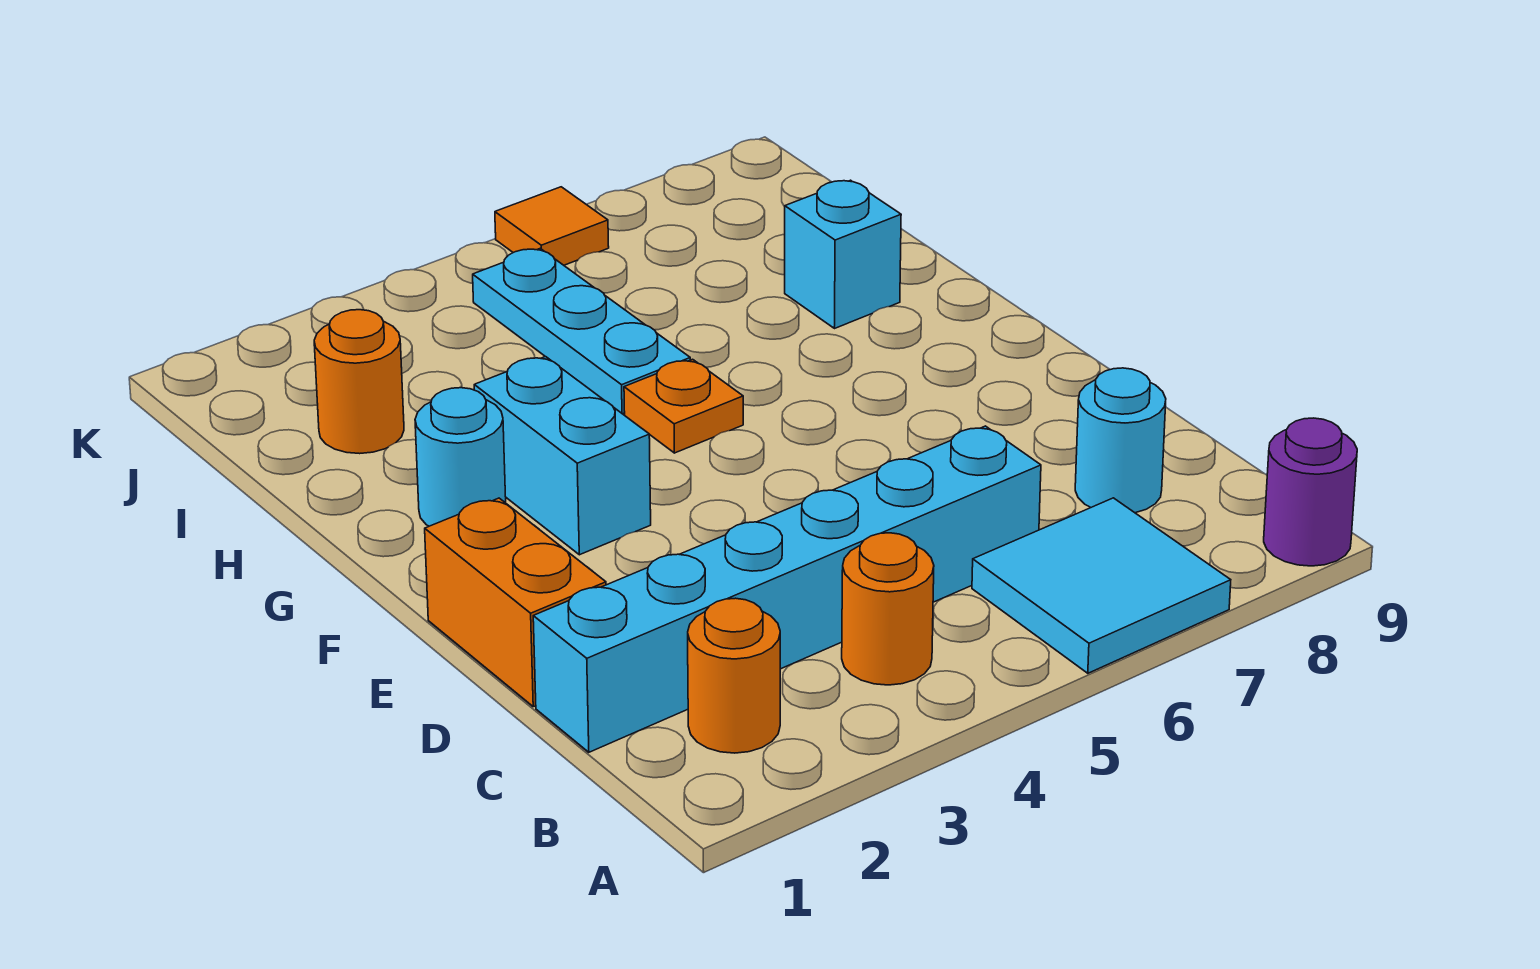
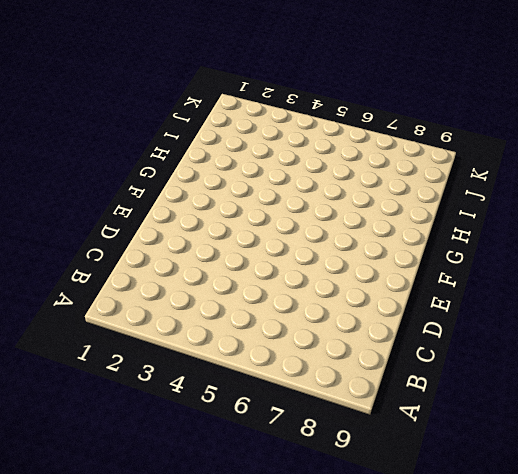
none -> cyan 2x2 tile [972,498,1231,673]
none -> purple 1x1 round brick [1264,418,1357,566]
none -> orange 1x1 round brick [688,598,780,753]

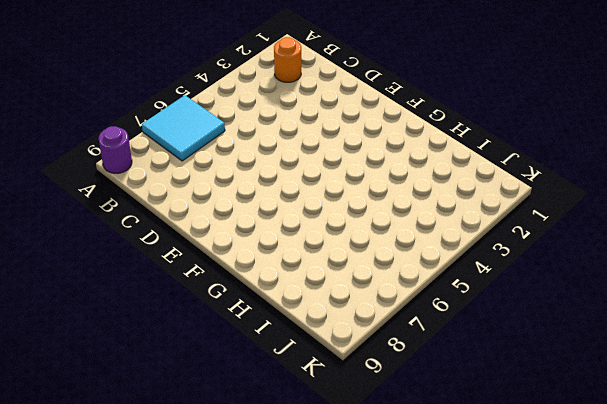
none -> orange 1x1 round brick [842,533,934,685]
none -> cyan 1x6 brick [533,426,1041,752]
none -> cyan 1x1 round brick [1075,368,1166,513]

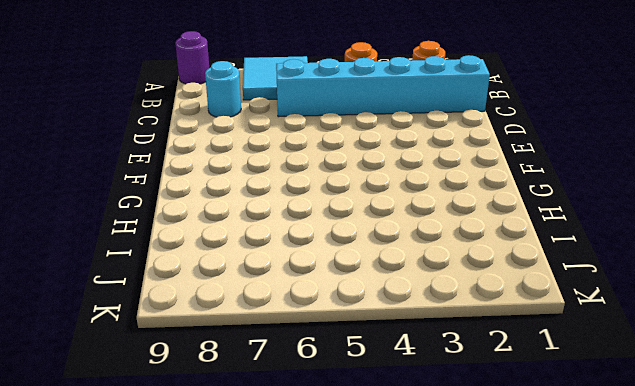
none -> orange 1x2 brick [425,498,606,707]
none -> cyan 1x2 brick [474,356,651,555]
none -> cyan 1x1 round brick [415,388,506,526]

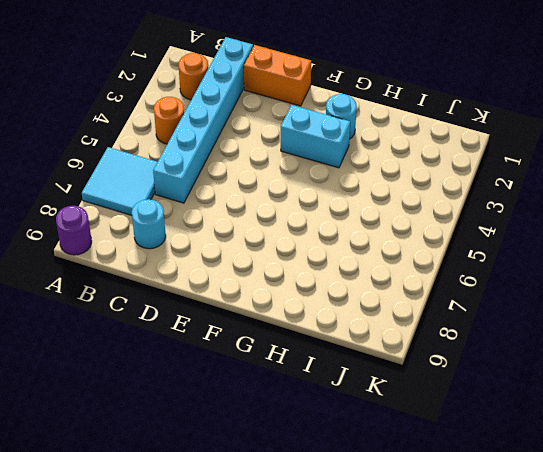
none -> orange 1x1 plate [624,359,743,453]
none -> cyan 1x3 plate [473,249,690,414]
none -> cyan 1x1 brick [785,180,901,329]

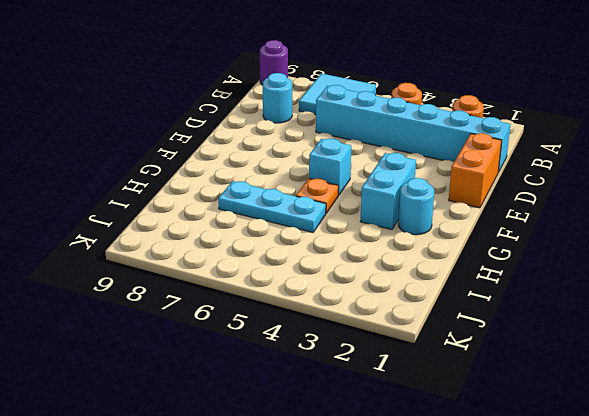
cyan 1x1 brick [309,138,351,195] -> cyan 1x1 brick moved to [785,180,901,329]
cyan 1x3 plate [218,181,326,232] -> cyan 1x3 plate turned to [473,249,690,414]
none -> orange 1x1 round brick [314,310,404,454]
none -> orange 1x1 tile [495,187,609,265]

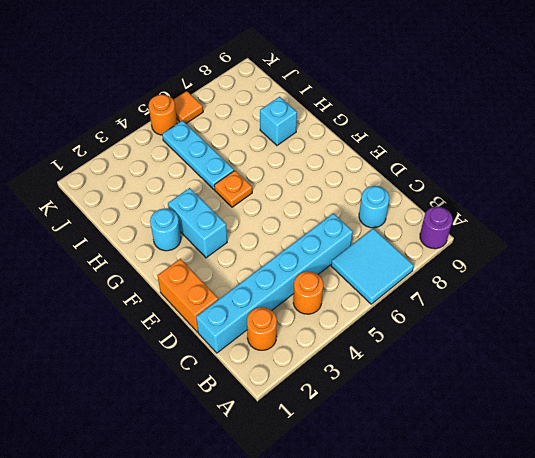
orange 1x1 round brick [149,95,177,135] -> orange 1x1 round brick moved to [314,310,404,454]

